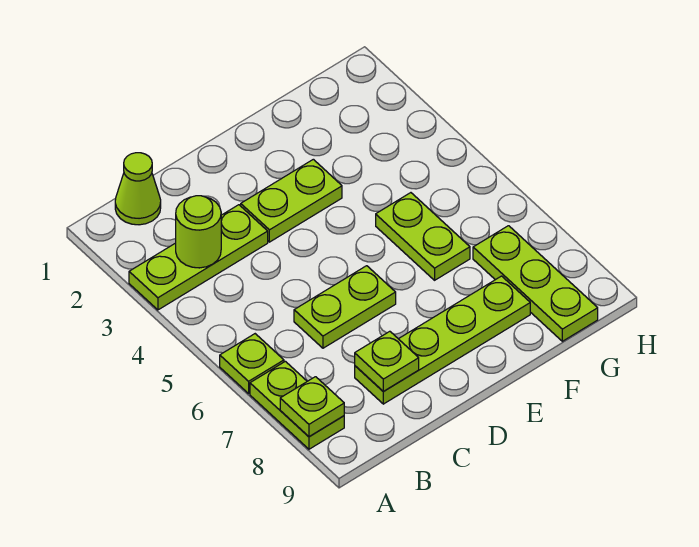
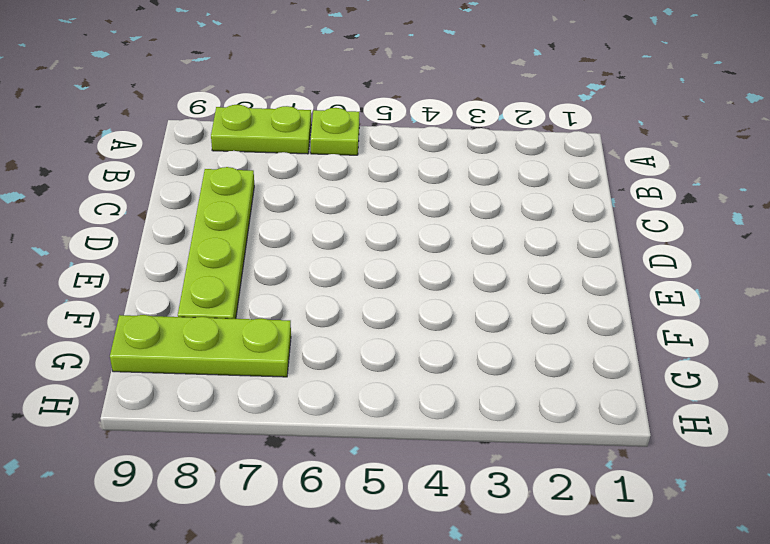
none -> lime 1x3 plate [129,205,268,310]
none -> lime 1x1 cone [115,153,161,225]
none -> lime 1x2 plate [294,266,396,348]

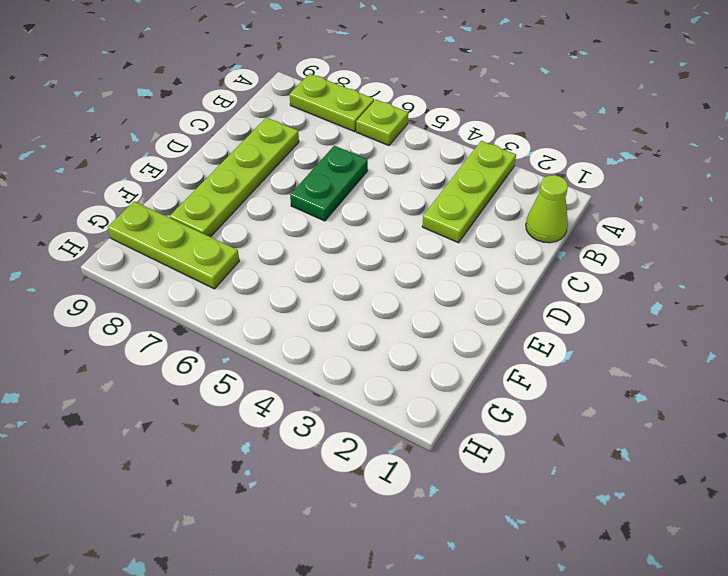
green 1x2 plate [290,146,368,221] -> lime 1x2 plate [294,266,396,348]
none -> lime 1x2 plate [241,159,342,242]
none -> lime 1x2 plate [376,193,470,280]
none -> lime 1x1 plate [280,377,344,437]

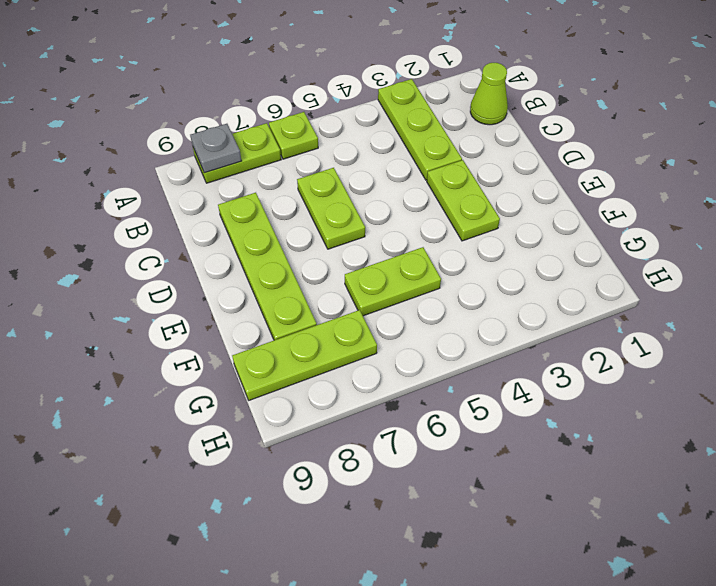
grey 1x1 plate [190,124,241,173] -> lime 1x1 plate [280,377,344,437]
none -> lime 1x1 round brick [176,196,221,268]
none -> lime 1x1 plate [355,331,419,391]

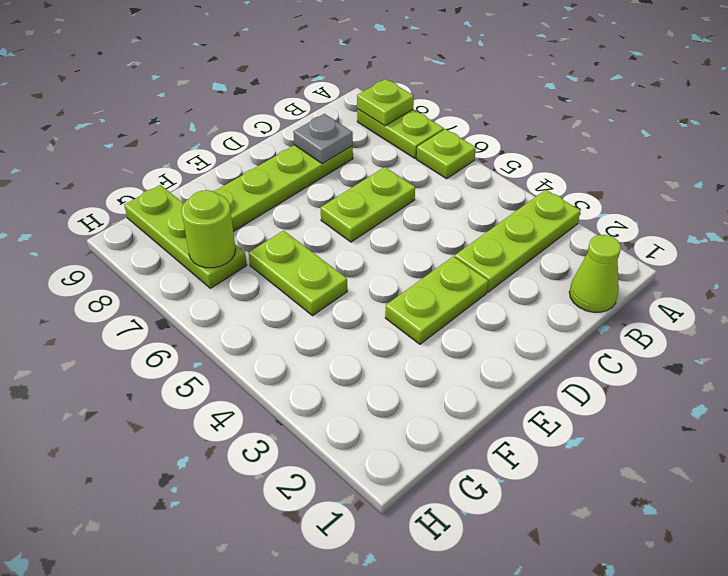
grey 1x1 plate [293,114,353,164] -> lime 1x1 plate [355,331,419,391]
lime 1x1 round brick [181,190,236,268] -> lime 1x1 round brick moved to [176,196,221,268]

